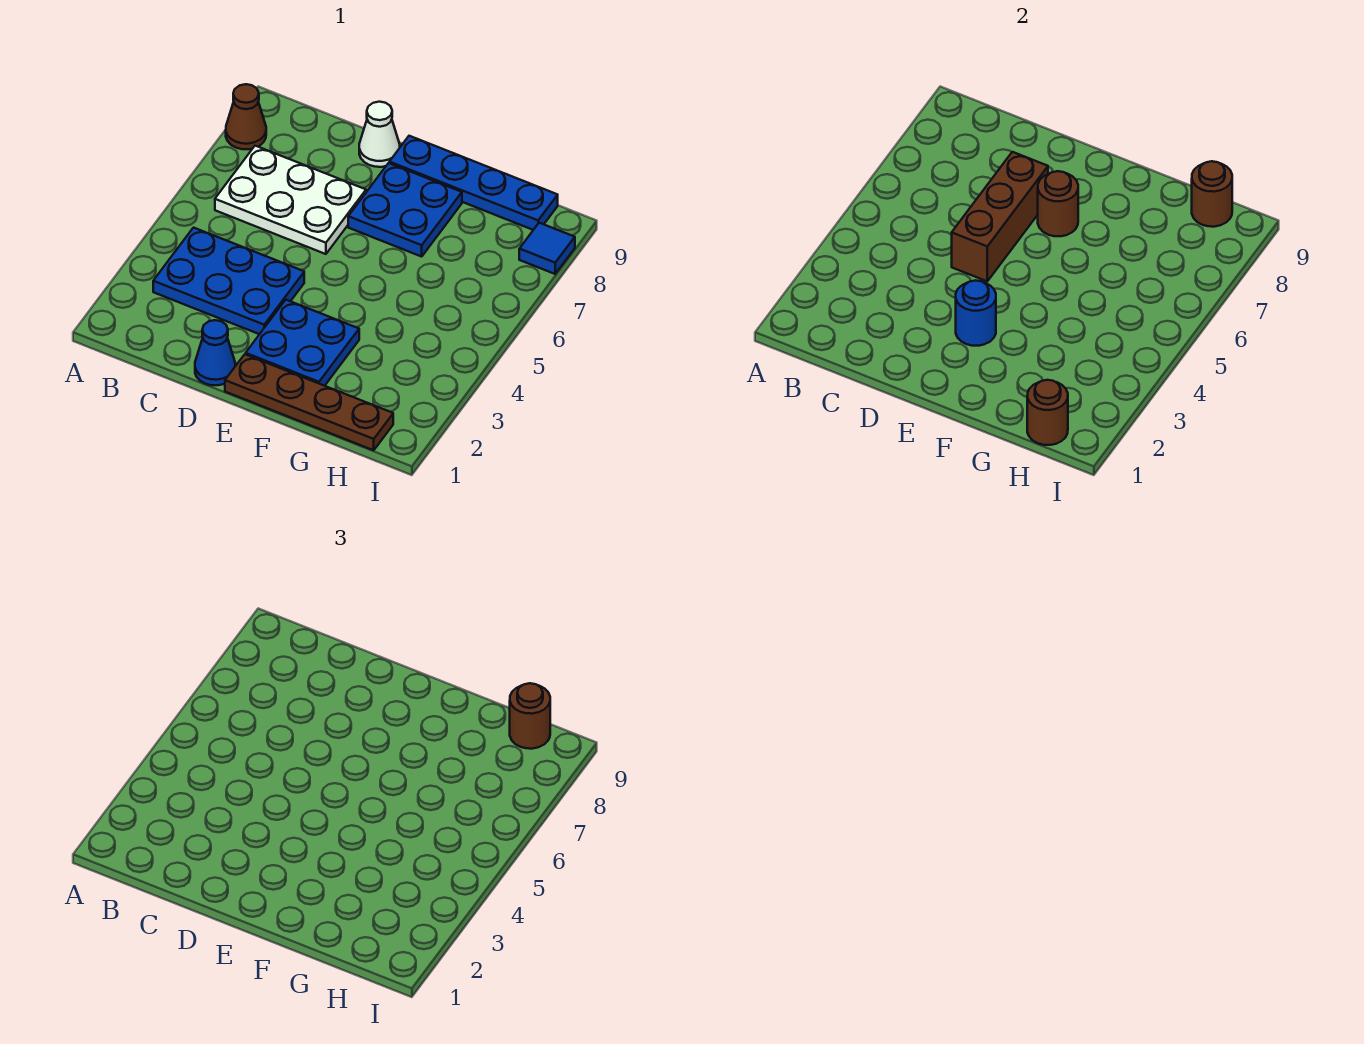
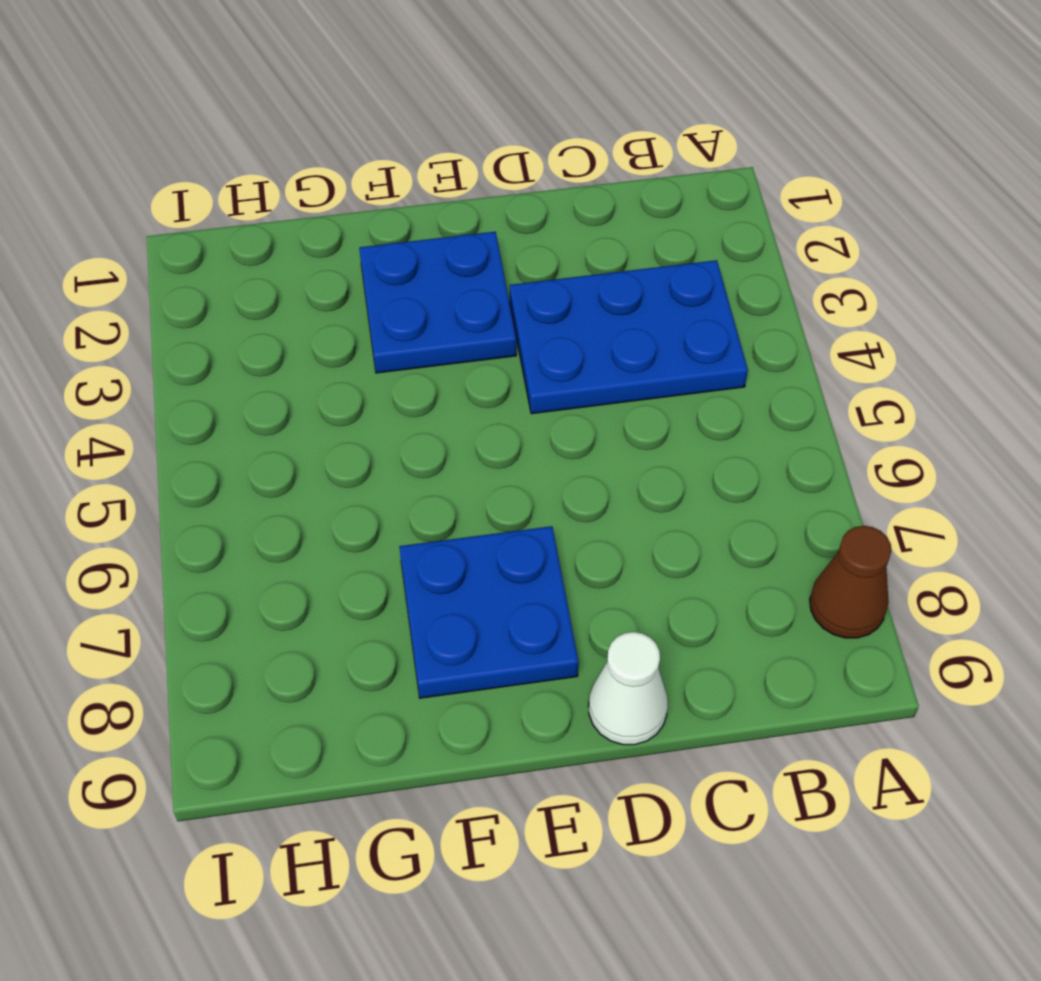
none -> white 2x3 plate [215,146,366,254]
none -> blue 1x1 cone [195,320,235,385]
none -> brown 1x4 plate [225,354,393,450]

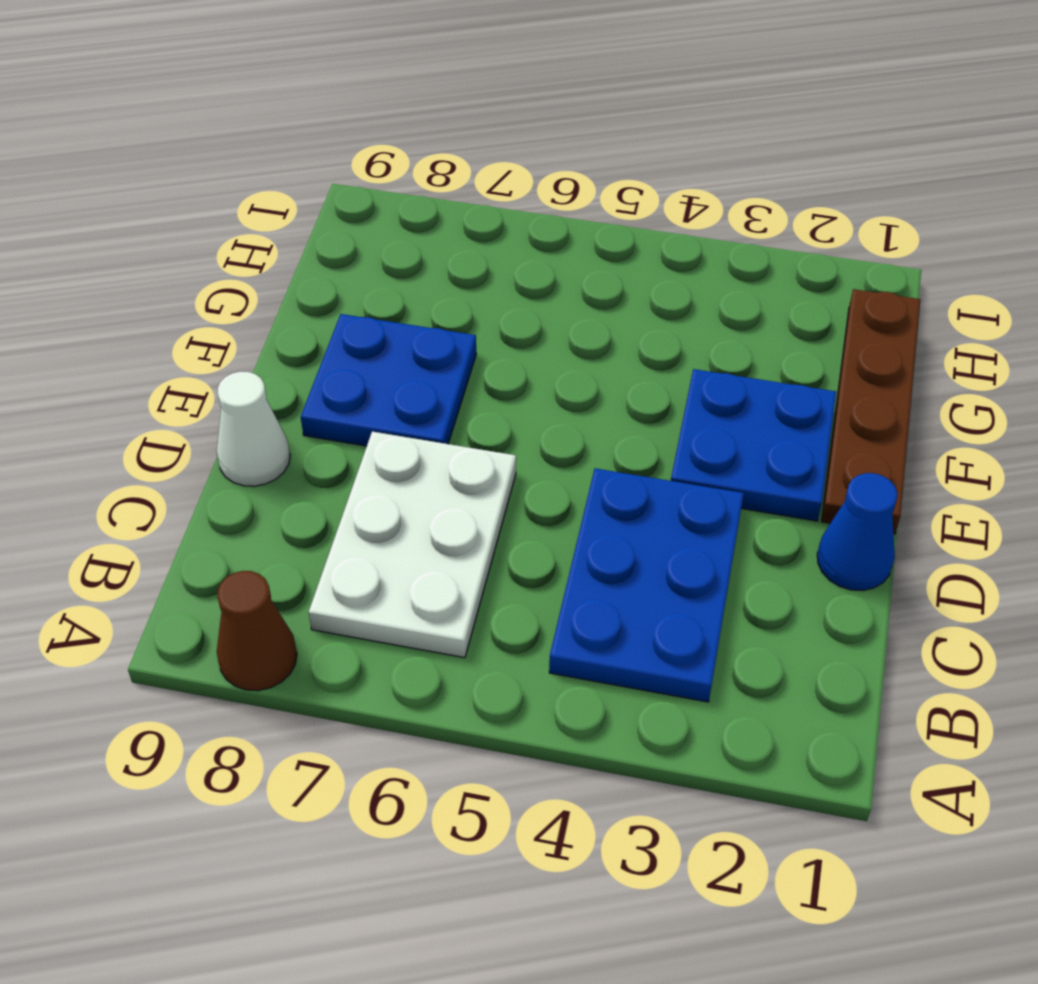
none -> blue 1x4 plate [389,136,558,230]
none -> blue 1x1 tile [519,223,575,274]
none -> brown 1x3 brick [952,152,1048,281]

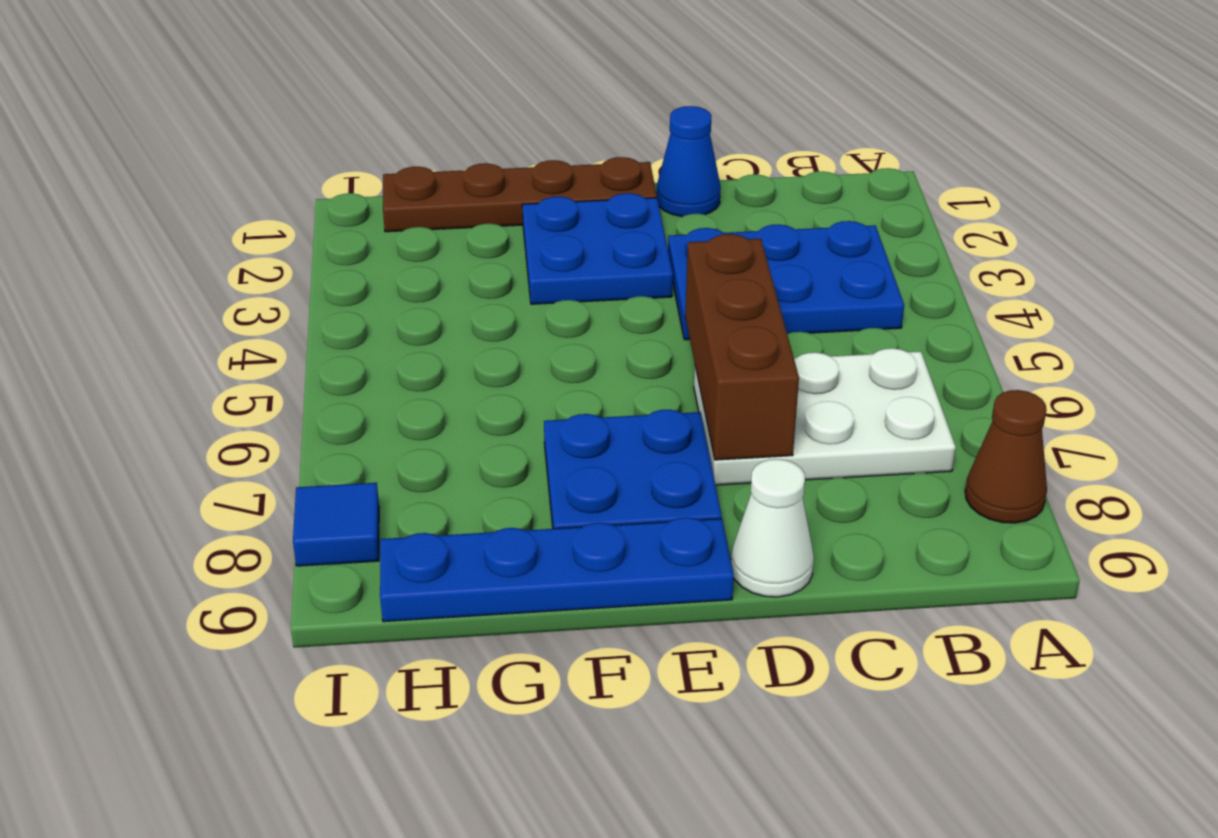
none -> blue 1x1 round brick [956,280,996,346]
none -> brown 1x1 round brick [1038,171,1078,236]
none -> brown 1x1 round brick [1027,380,1068,445]

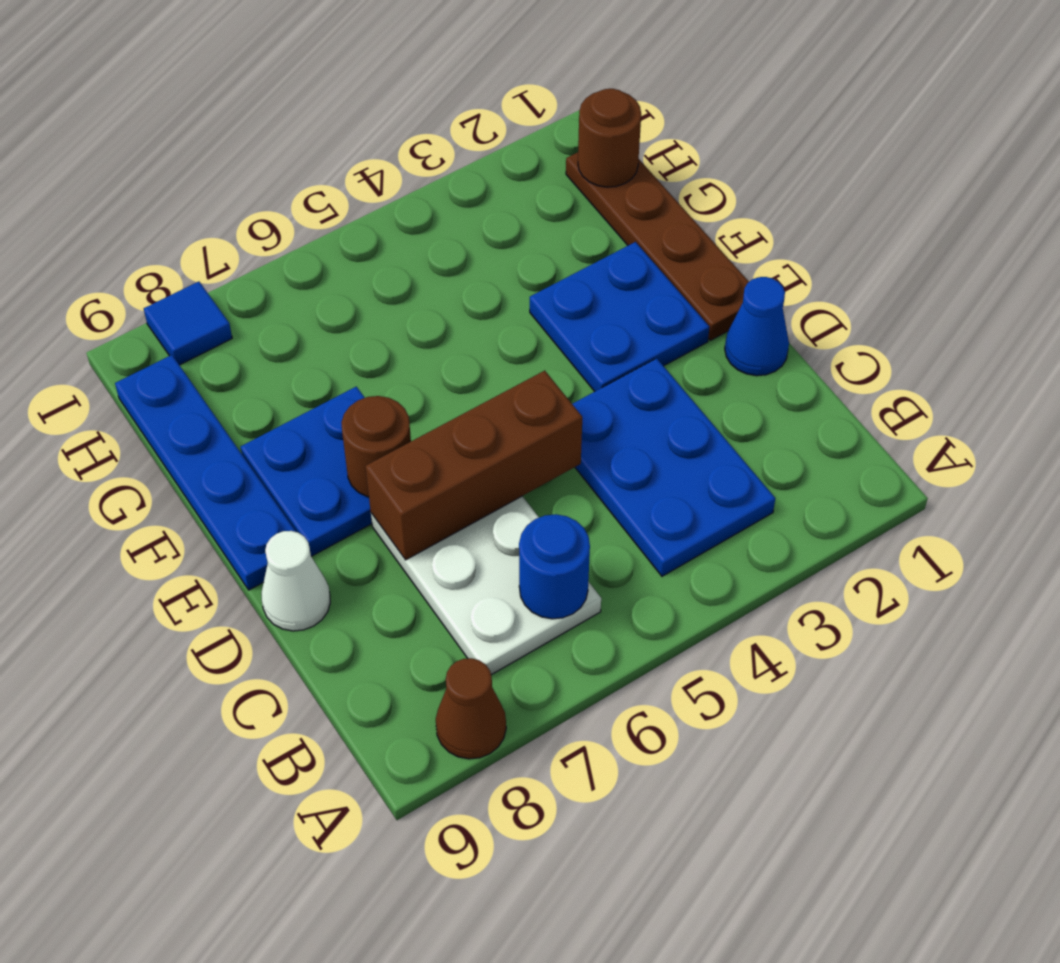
blue 1x1 round brick [519,514,590,619] -> blue 1x1 round brick moved to [956,280,996,346]
none -> brown 1x1 round brick [1192,161,1232,227]
none -> brown 1x1 round brick [510,683,550,749]

